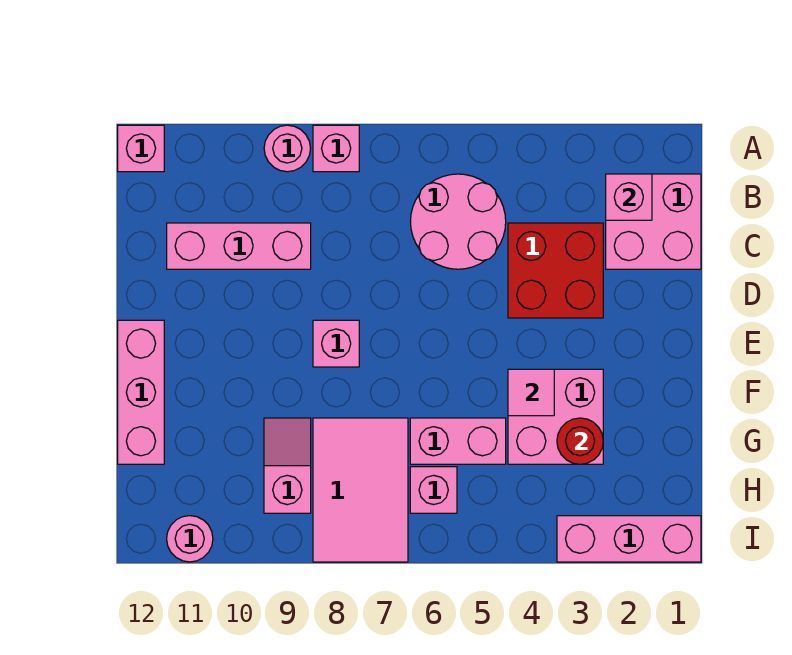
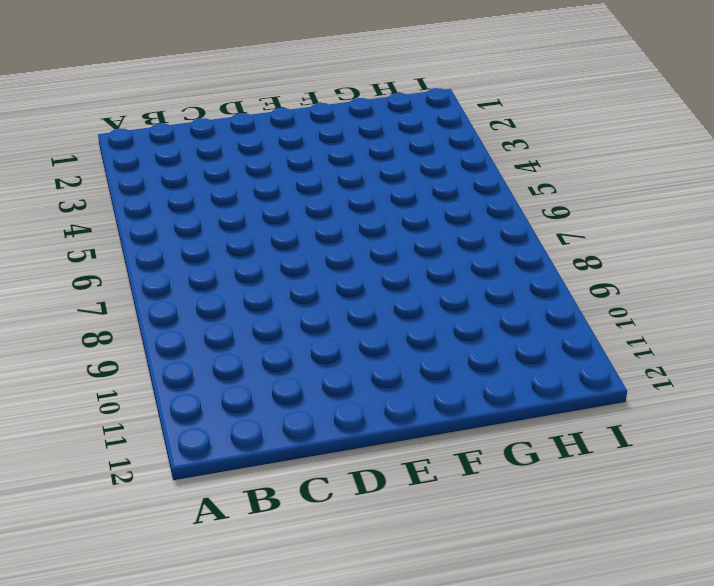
none -> pink 1x1 brick [313,125,359,172]
none -> pink 1x1 round brick [264,125,311,172]
none -> pink 1x1 brick [118,125,164,172]

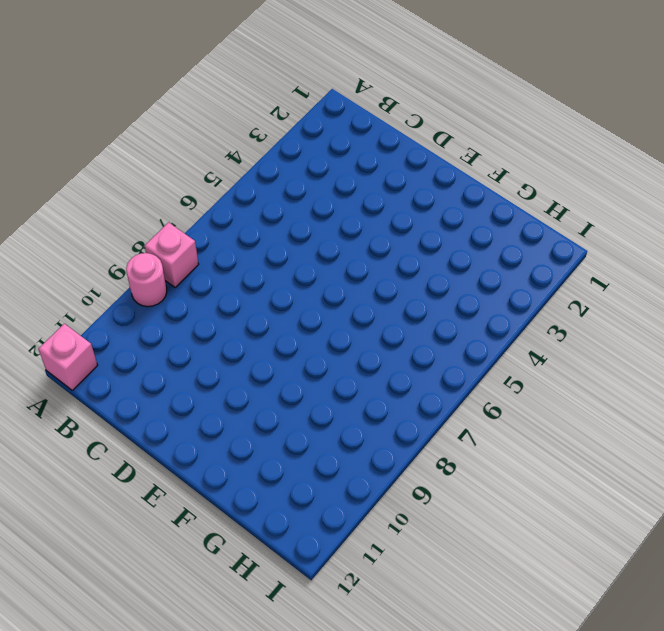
none -> pink 2x2 brick [606,174,701,269]
none -> pink 2x2 round brick [410,174,506,269]
none -> red 2x2 brick [508,223,603,318]

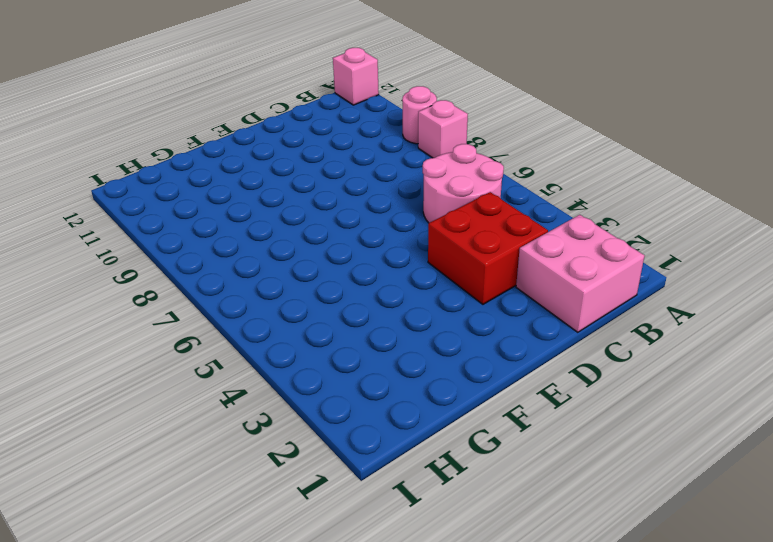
none -> pink 1x3 brick [167,223,311,269]
none -> pink 1x1 brick [313,320,359,367]
none -> pink 1x3 brick [118,320,164,464]

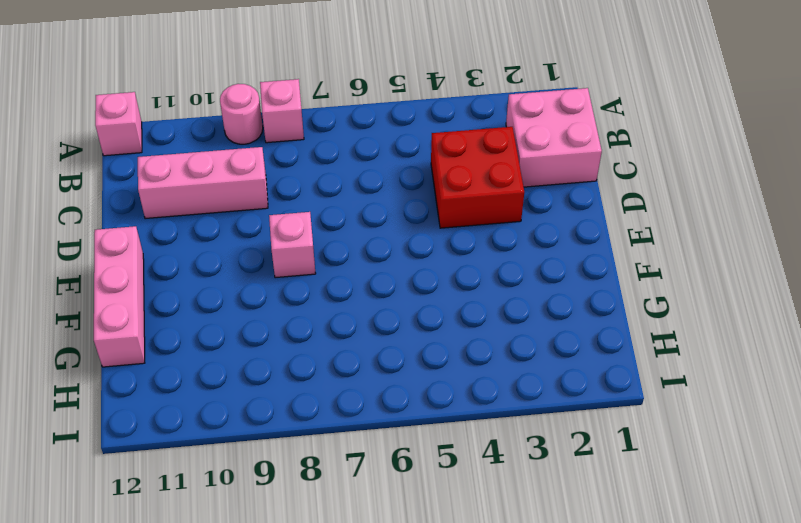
none -> pink 2x2 round brick [410,174,506,269]
none -> pink 2x2 brick [508,369,603,464]
none -> pink 1x2 brick [410,418,506,464]

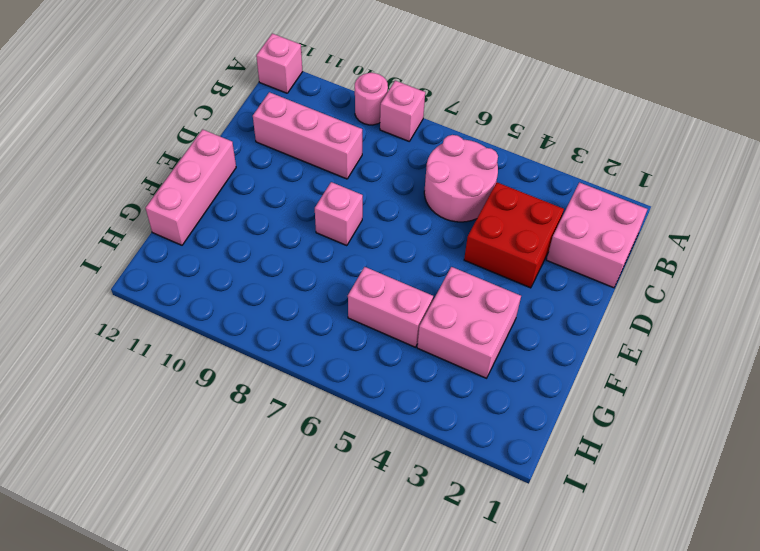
none -> pink 2x3 tile [313,418,408,562]
none -> pink 1x2 slope [264,418,311,513]
none -> pink 1x1 brick [410,467,457,513]

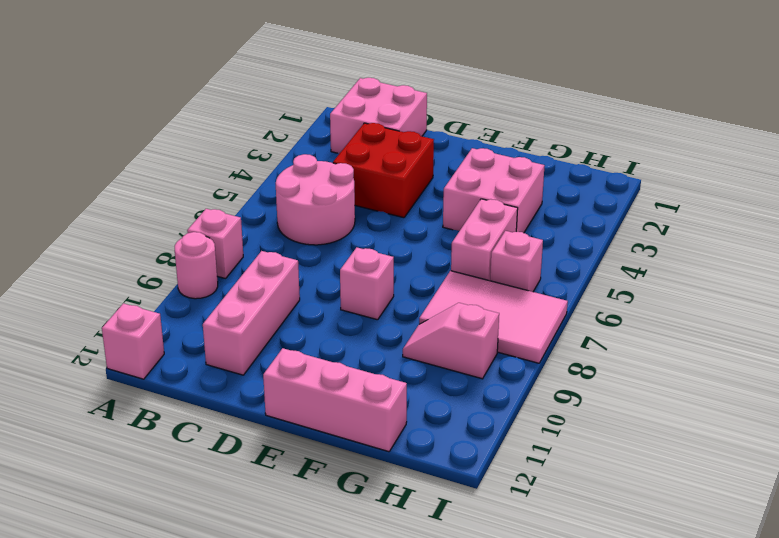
none -> pink 1x3 brick [557,516,701,562]
none -> pink 1x1 round brick [167,516,213,562]
none -> pink 1x1 brick [606,174,652,220]

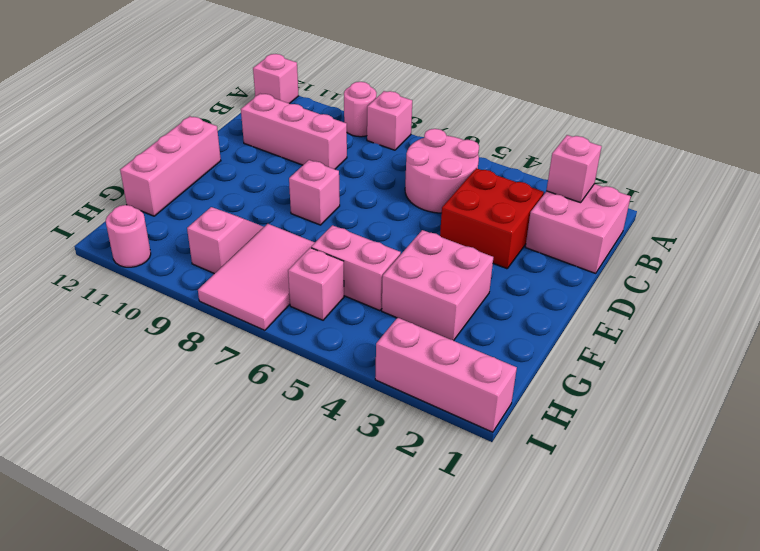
none -> pink 1x1 tile [508,369,554,416]
none -> red 1x1 round brick [557,418,603,464]

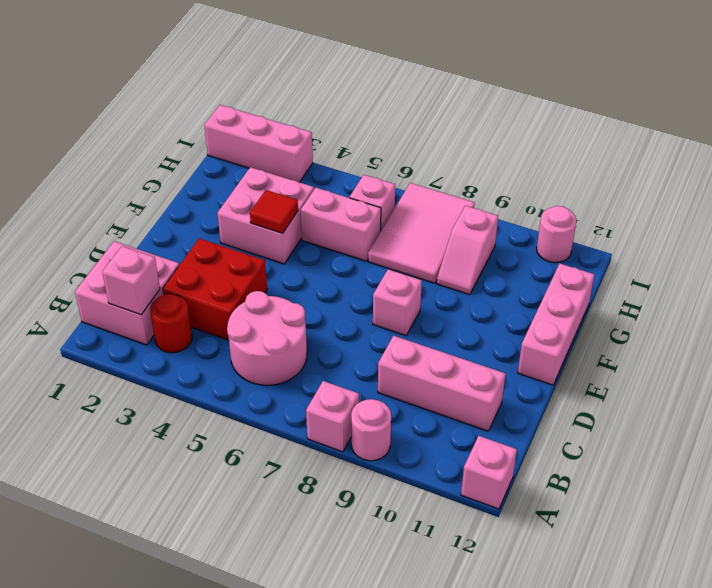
red 1x1 round brick [150,294,192,353] -> red 1x1 round brick moved to [557,418,603,464]
red 1x1 tile [250,190,298,233] -> pink 1x1 tile [508,369,554,416]

